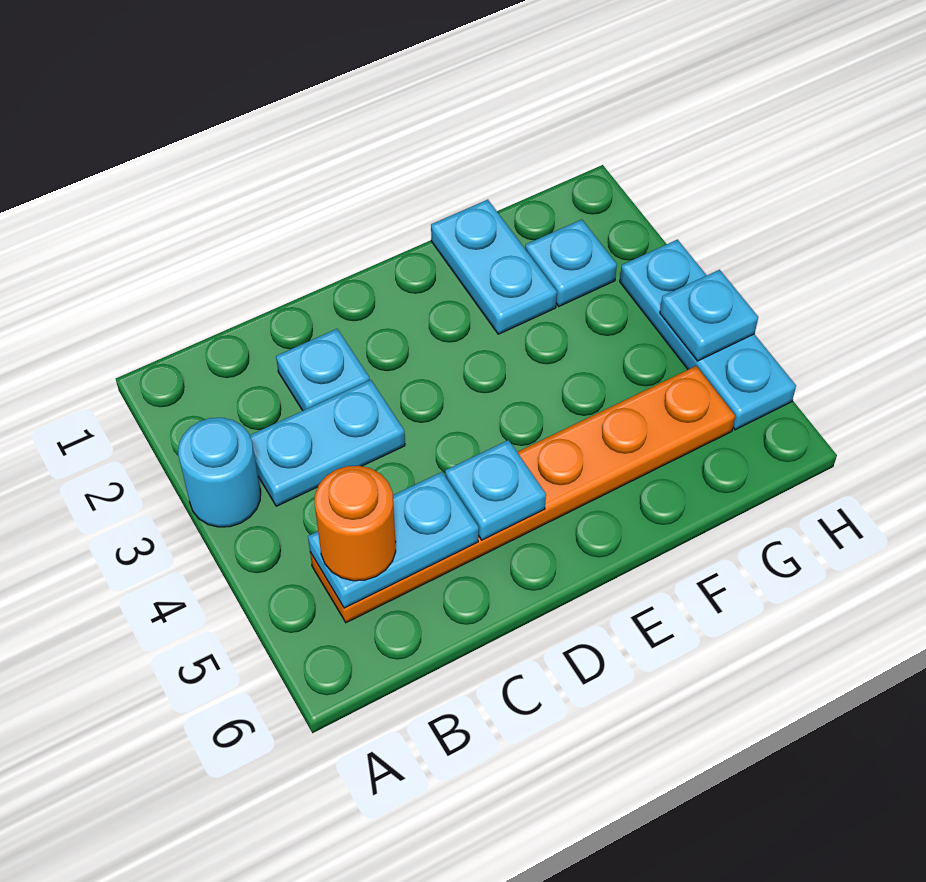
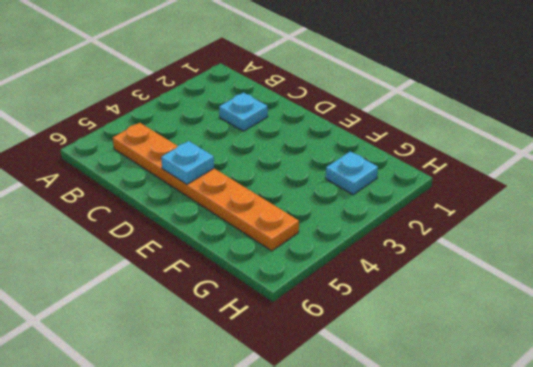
none -> cyan 1x1 round brick [178,418,261,527]
none -> cyan 1x2 plate [250,380,405,506]

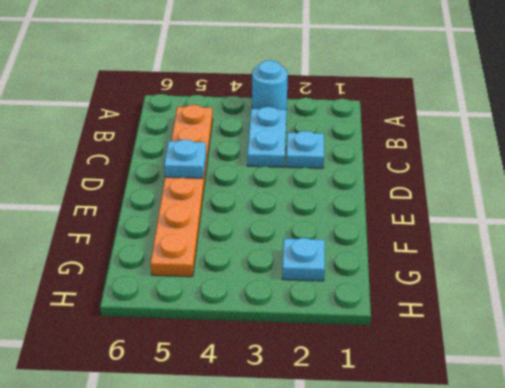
none -> cyan 1x2 plate [431,200,557,334]
none -> cyan 1x3 plate [620,240,796,430]

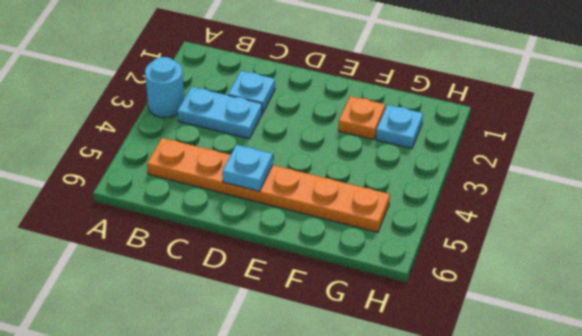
orange 1x1 plate [338,96,385,140] -> cyan 1x2 plate [431,200,557,334]
none -> cyan 1x3 plate [620,240,796,430]
none -> cyan 1x2 plate [308,472,479,608]

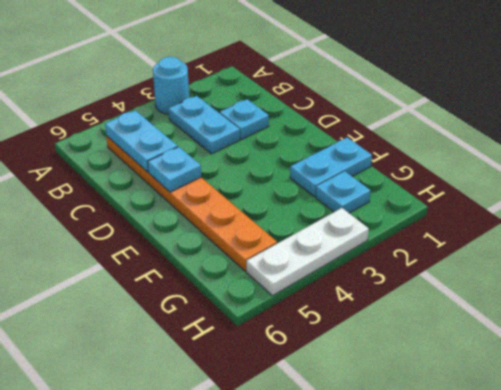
white 1x3 plate [246,208,369,296] -> cyan 1x3 plate [620,240,796,430]
none -> cyan 1x1 plate [660,270,758,361]
none -> orange 1x1 round brick [315,466,396,581]

